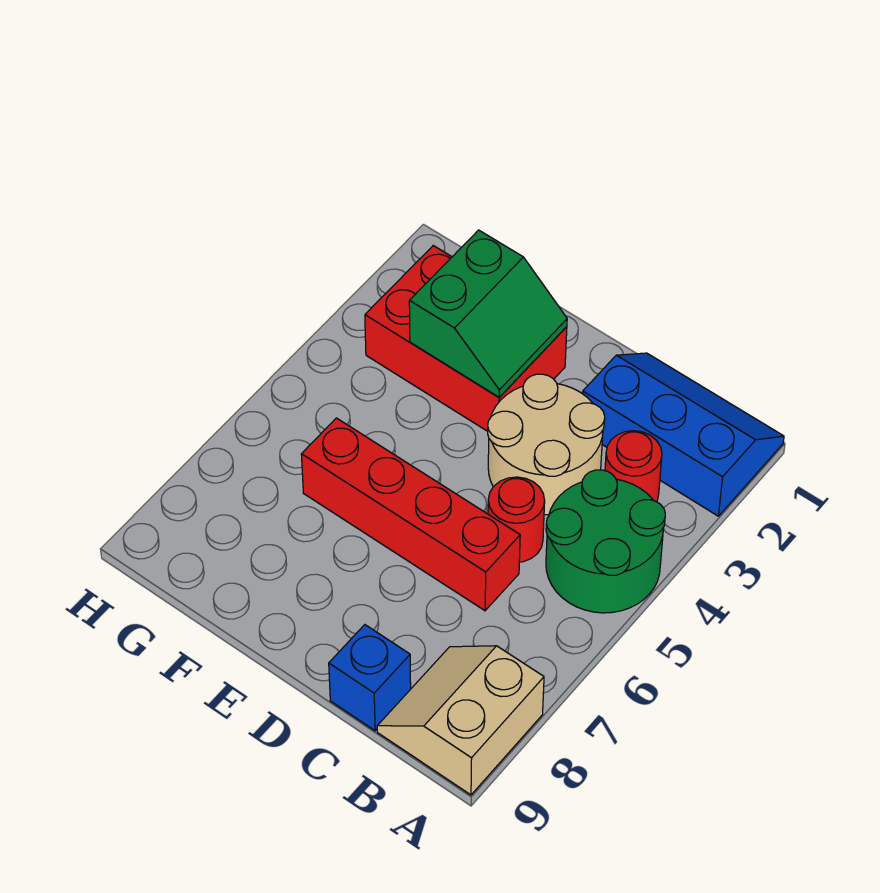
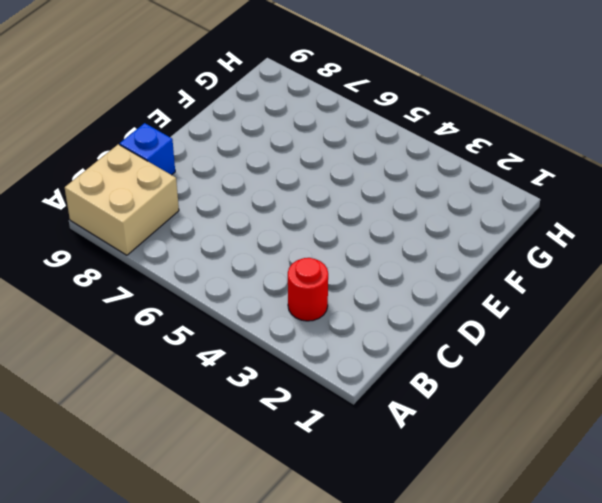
tan 2x2 brick [65,144,179,255] -> tan 2x2 slope [377,646,544,795]
none -> blue 2x3 slope [583,353,784,516]
none -> green 2x2 round brick [546,470,665,613]

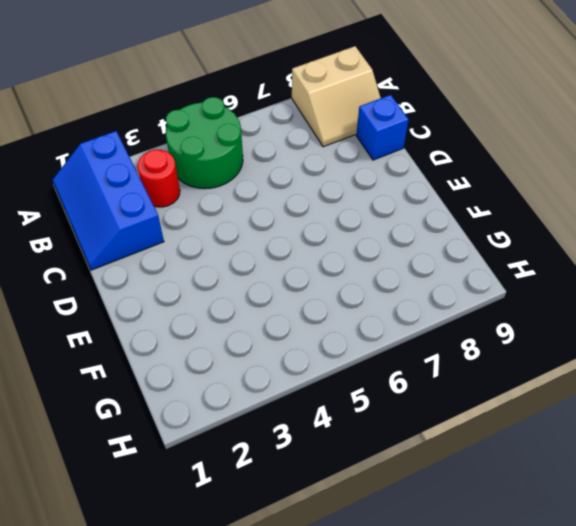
none -> tan 2x2 round brick [488,374,605,515]
none -> red 1x1 round brick [488,477,545,562]

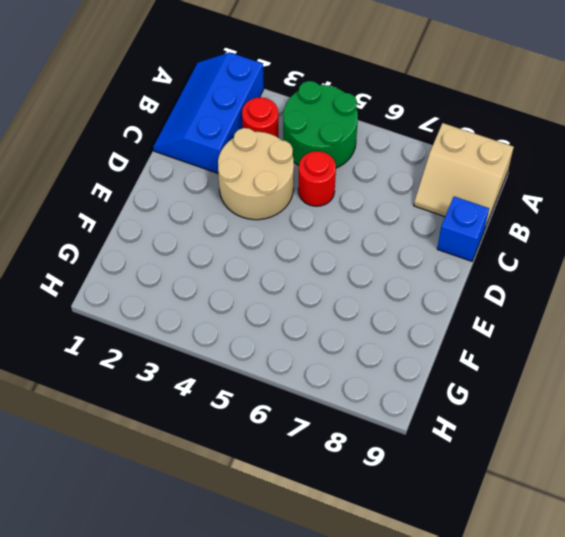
none -> red 1x4 brick [301,418,520,611]
none -> red 2x3 brick [365,246,567,431]

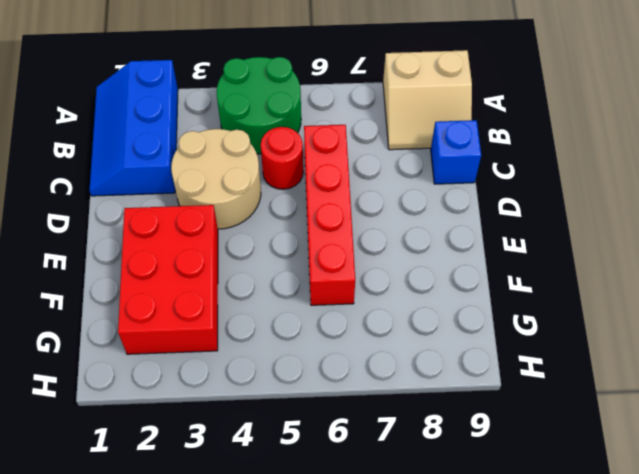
none -> red 1x1 round brick [605,431,662,502]
none -> green 2x2 slope [409,230,567,397]

